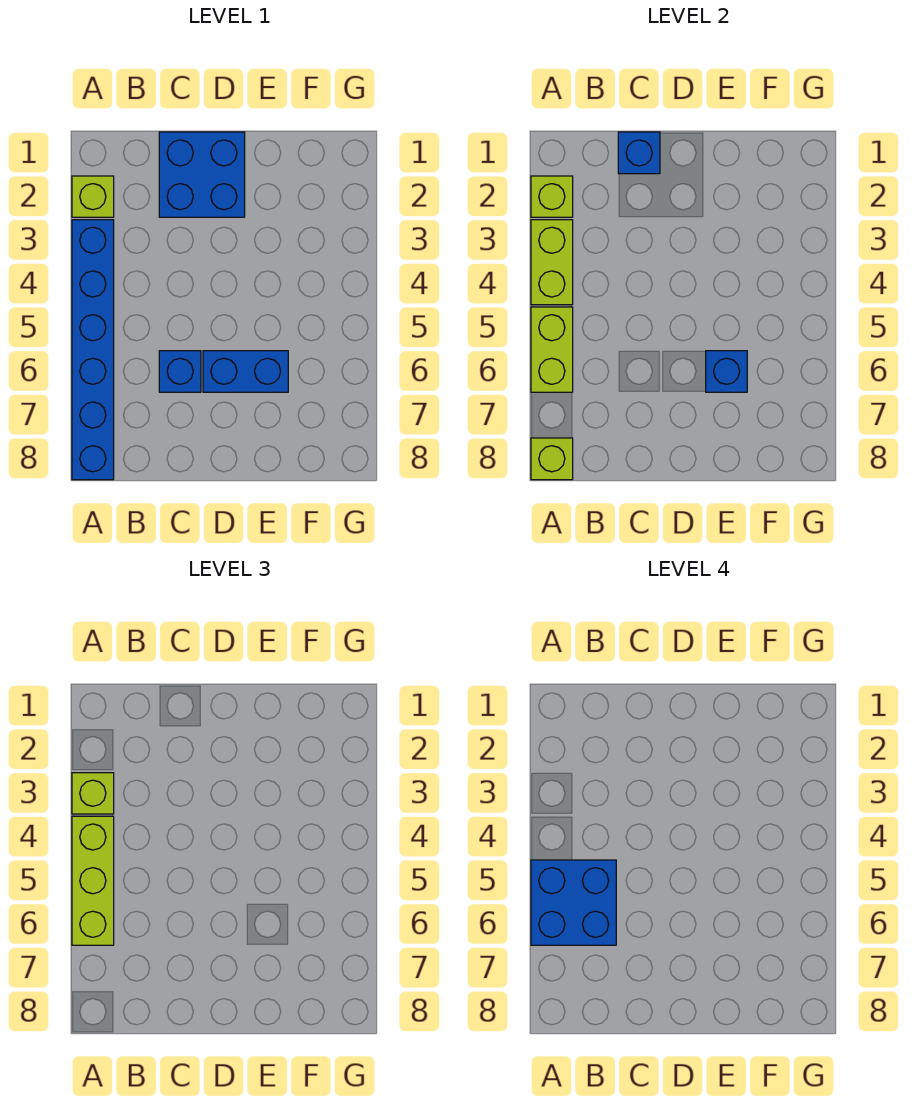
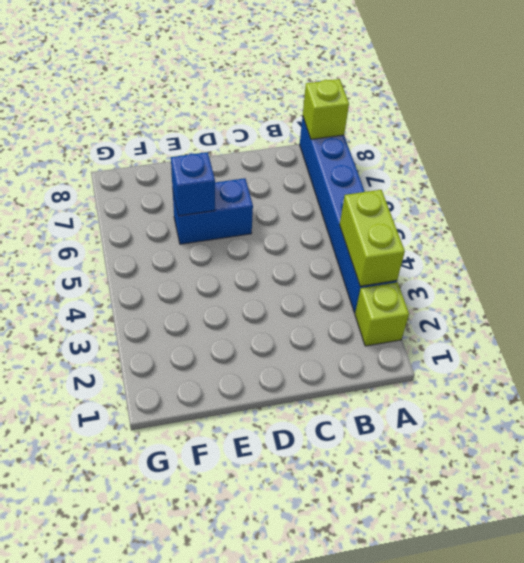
none -> blue 2x2 brick [159,132,245,217]
none -> blue 1x1 brick [159,351,201,392]
none -> lime 1x1 brick [531,176,573,217]

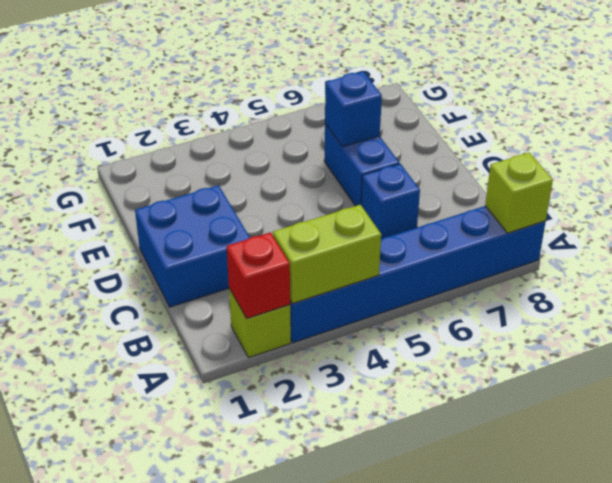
red 1x1 brick [227,232,290,318] -> lime 1x1 brick [531,176,573,217]
none -> lime 1x2 brick [531,307,573,392]
none -> blue 1x1 brick [618,132,660,174]
none -> lime 1x1 brick [72,773,114,814]

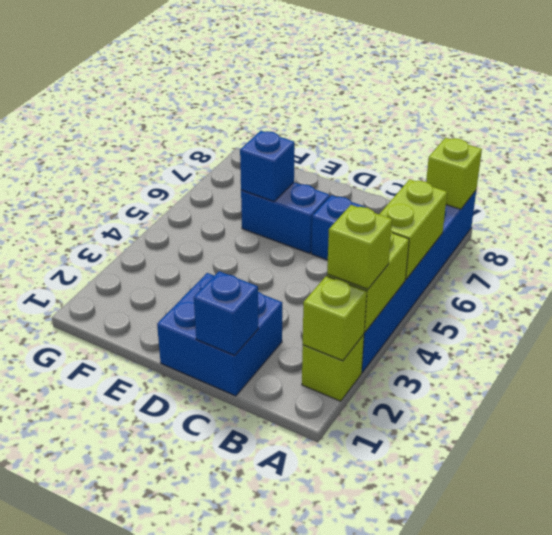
none -> lime 1x3 brick [72,816,114,945]
none -> blue 2x2 brick [531,860,616,945]

